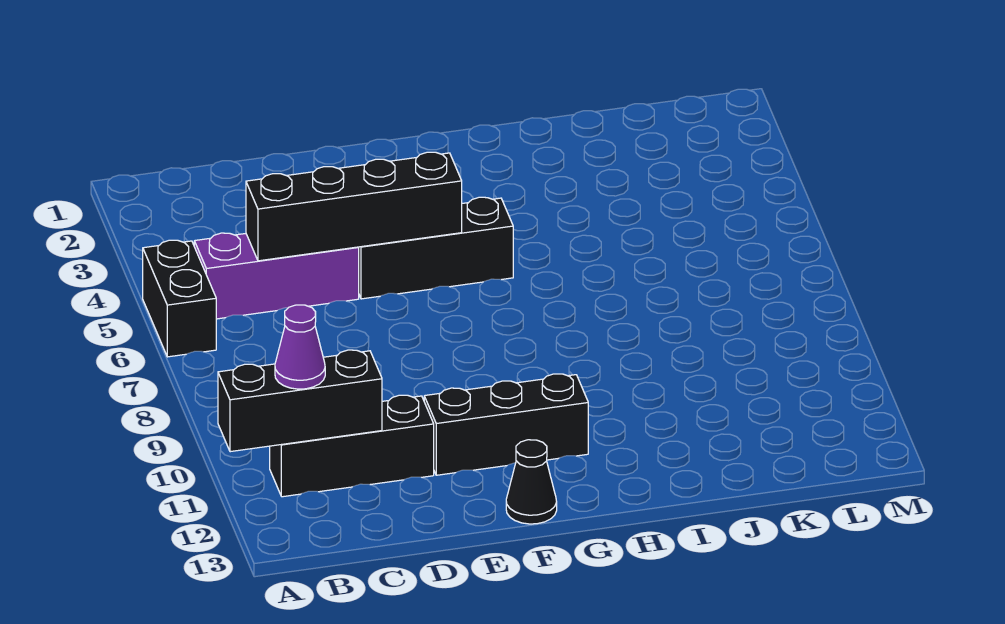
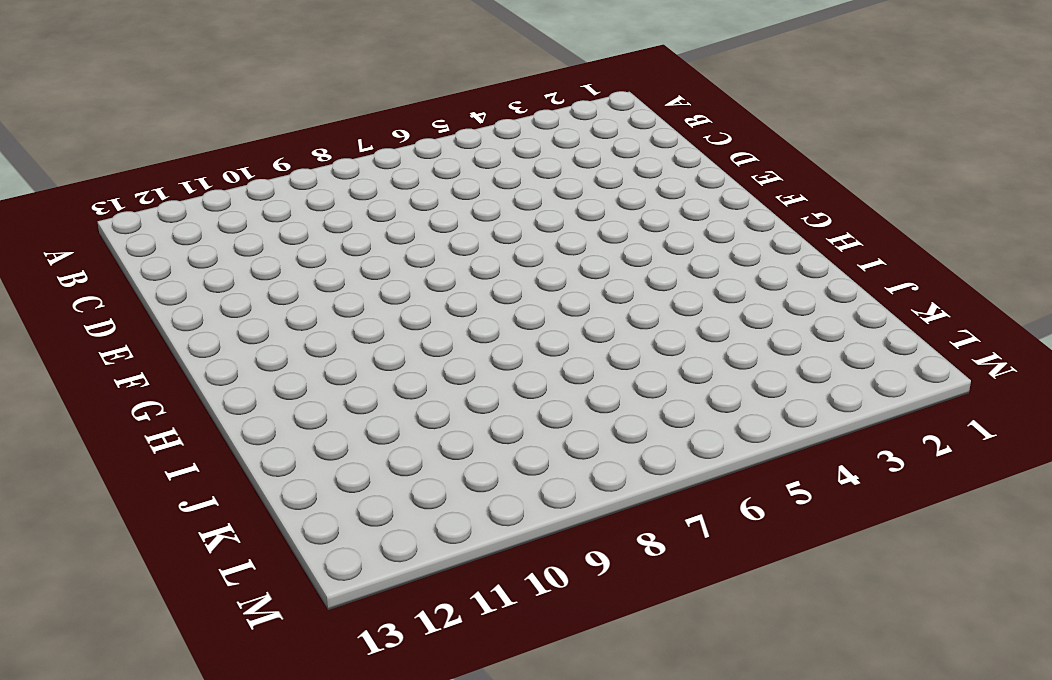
none -> black 1x2 brick [143,240,216,357]
none -> purple 1x3 brick [194,233,359,319]

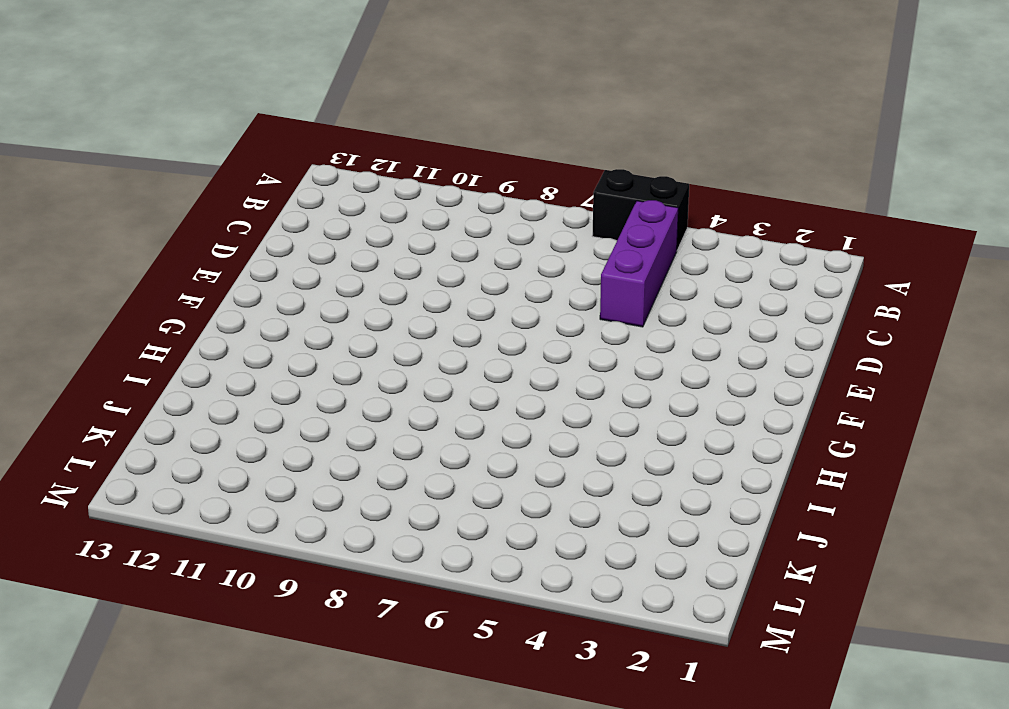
none -> black 1x3 brick [270,395,434,497]
none -> black 1x3 brick [358,197,513,299]

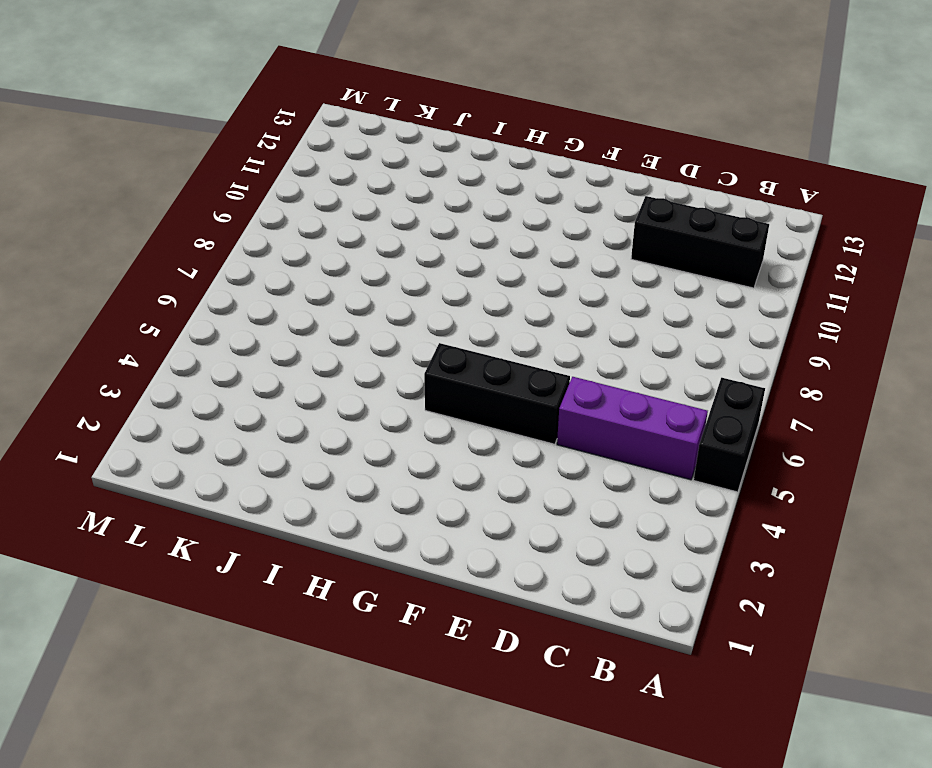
none -> black 1x3 brick [424,374,588,475]
none -> black 1x1 cone [506,440,557,524]

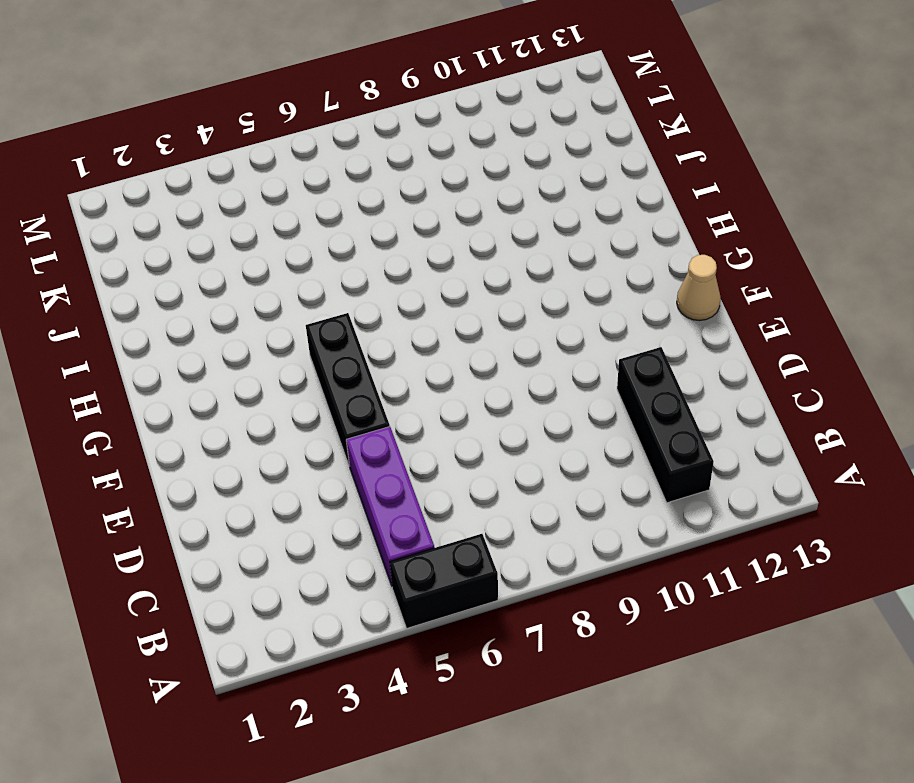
tan 1x1 cone [677,255,721,321] -> black 1x1 cone [506,440,557,524]
none -> black 1x3 brick [424,374,588,475]
none -> black 1x3 brick [218,350,382,452]

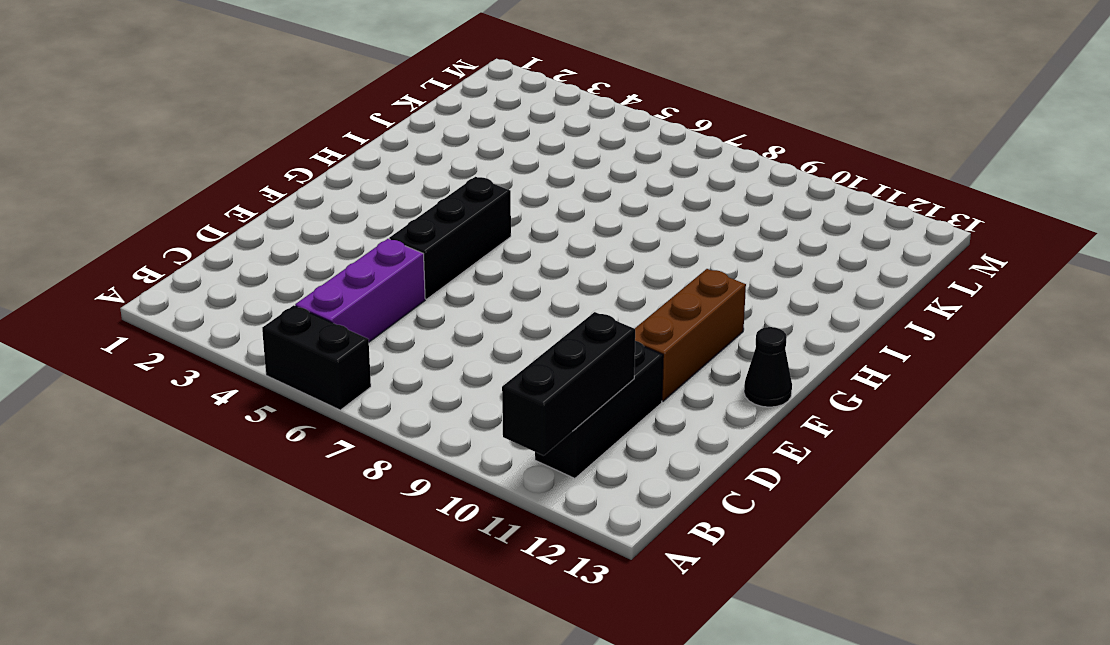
brown 1x3 brick [635,269,746,401] -> black 1x3 brick [424,374,588,475]
none -> black 1x4 brick [246,152,462,261]
none -> purple 1x1 cone [275,305,325,389]

